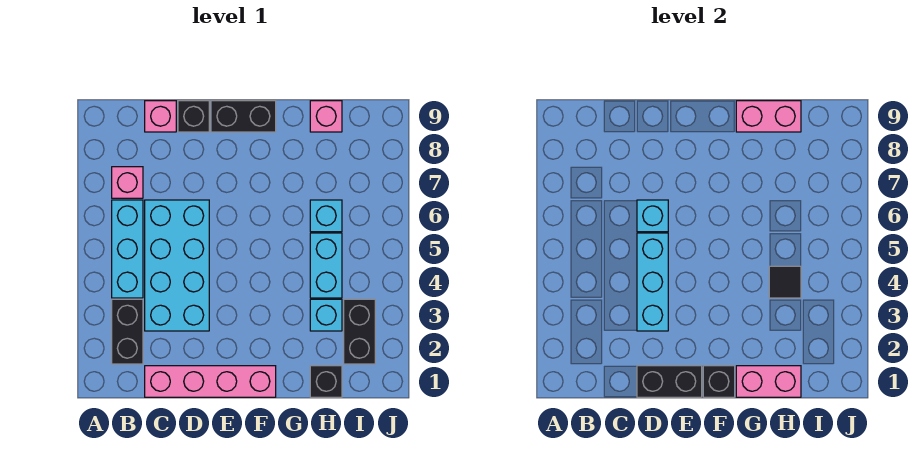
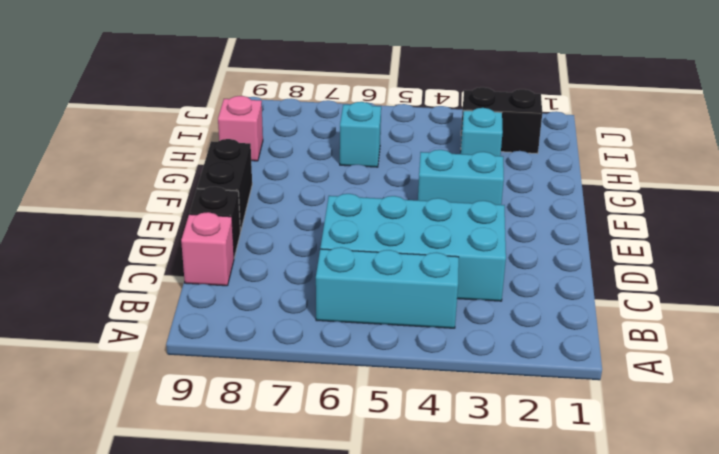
cyan 1x2 brick [418,150,504,205] -> cyan 1x2 brick moved to [310,233,342,298]
none -> black 1x2 brick [112,299,143,364]
none -> pink 1x1 brick [112,167,143,198]
none -> pink 1x4 brick [145,366,276,397]

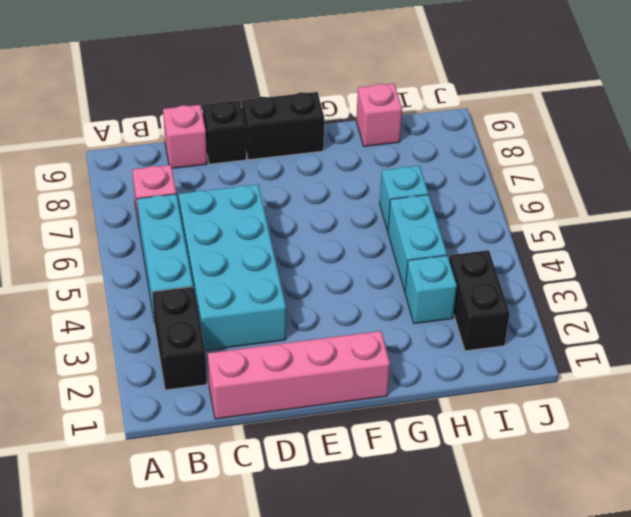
none -> black 1x1 brick [310,366,342,397]
none -> black 1x2 brick [637,366,702,397]
none -> cyan 1x3 brick [637,233,668,331]

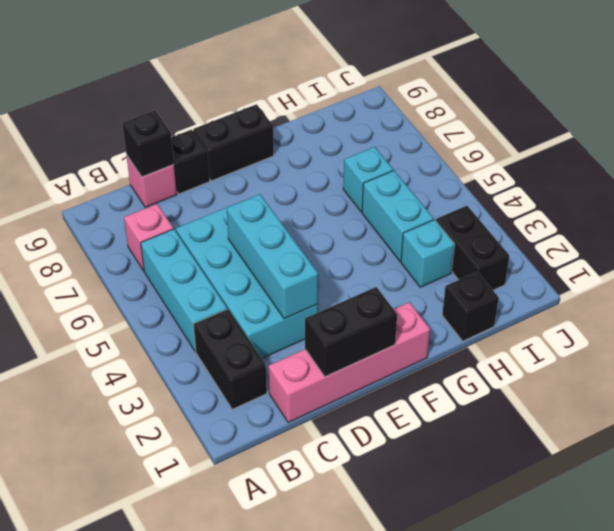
black 1x1 brick [122,110,174,177] -> black 1x1 brick moved to [703,366,735,397]
none -> pink 1x1 brick [310,101,342,132]
none -> cyan 1x1 brick [637,200,668,232]
none -> pink 1x2 brick [736,366,801,397]

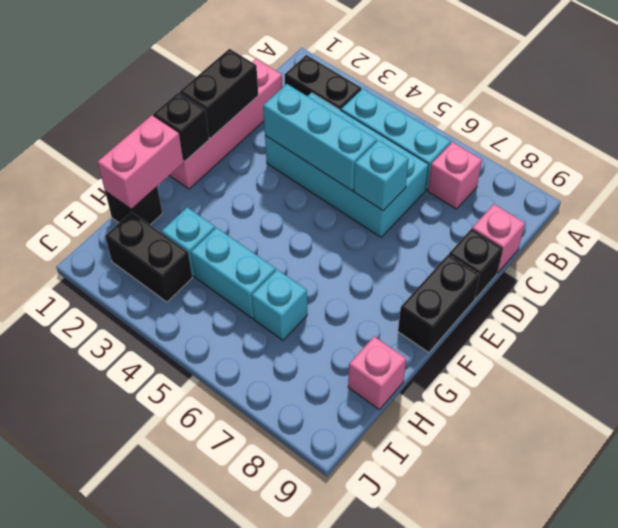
none -> pink 1x2 brick [736,101,801,132]
none -> black 1x1 tile [769,266,801,298]

